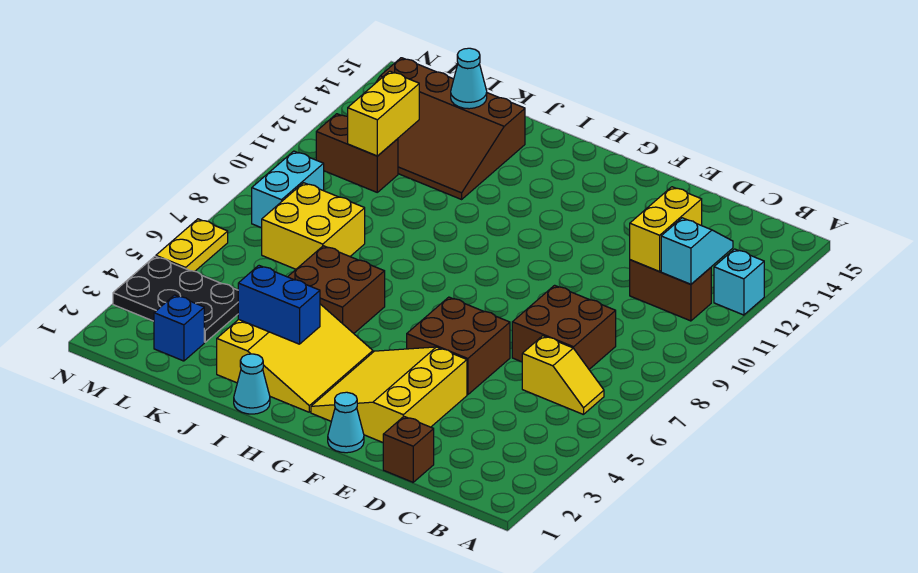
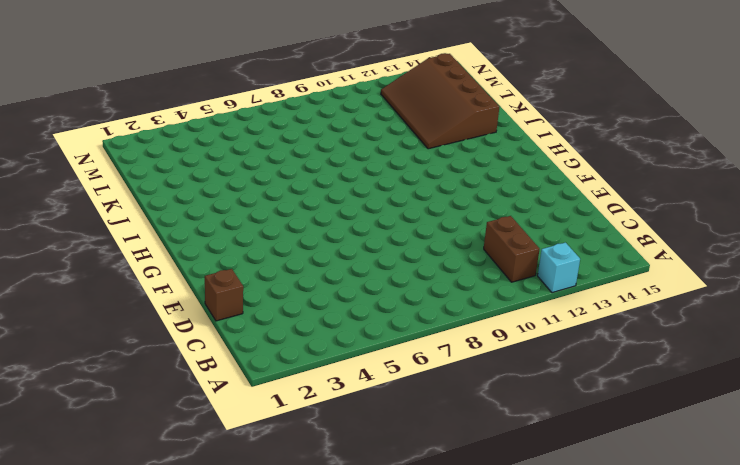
none -> yellow 1x2 slope [522,336,604,415]
none -> brown 2x2 brick [512,285,616,369]
none -> yellow 3x3 slope [311,347,467,443]

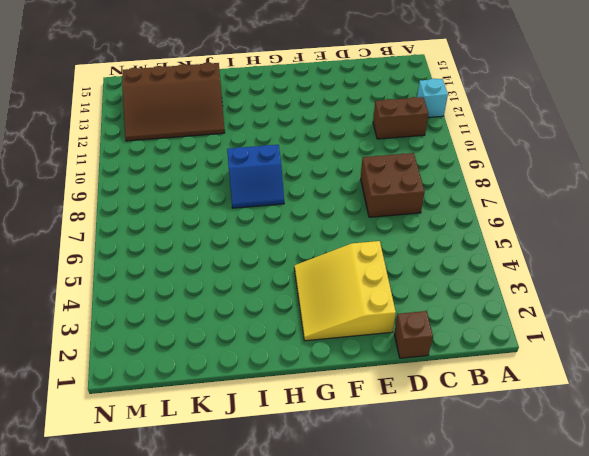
blue 2x2 slope [227,145,284,208] -> none
none -> yellow 1x2 slope [522,336,604,415]
none -> brown 2x2 brick [407,297,510,395]
none -> cyan 1x1 cone [328,392,364,453]

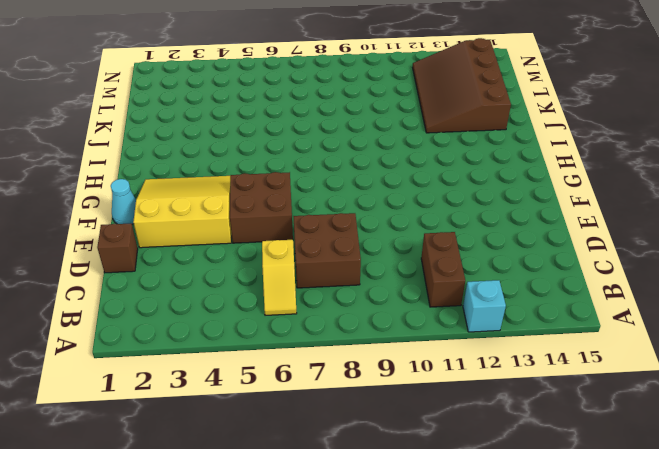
none -> yellow 3x3 slope [217,304,373,412]
none -> cyan 1x1 cone [234,354,270,414]
none -> brown 2x2 brick [288,246,385,333]

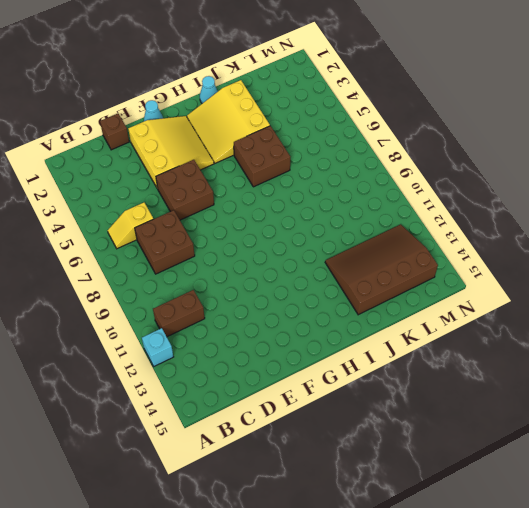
none -> yellow 2x2 brick [262,183,365,269]
none -> blue 1x1 brick [154,295,204,361]
none -> black 2x3 plate [113,256,238,342]

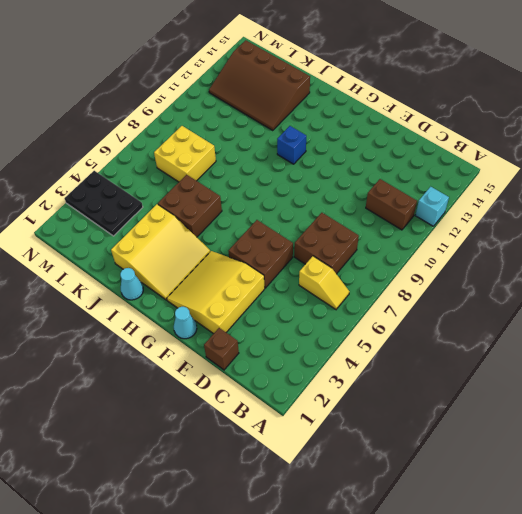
blue 1x1 brick [277,126,306,164] -> blue 1x1 brick moved to [154,295,204,361]
none -> brown 1x2 brick [316,114,398,192]
none -> cyan 1x2 brick [252,151,324,228]
none -> yellow 1x2 plate [156,219,228,271]

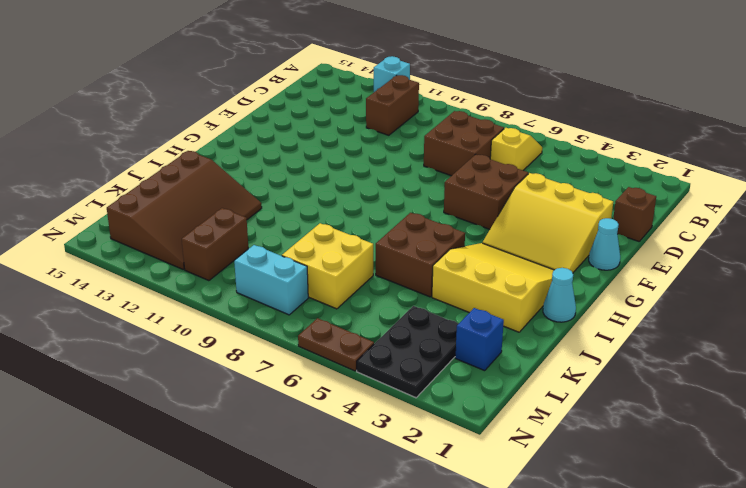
brown 1x2 plate [298,318,374,371] -> yellow 1x2 plate [156,219,228,271]
none -> cyan 1x2 slope [661,218,733,284]
none -> yellow 1x2 brick [630,187,702,271]
none -> blue 1x2 brick [238,266,320,344]

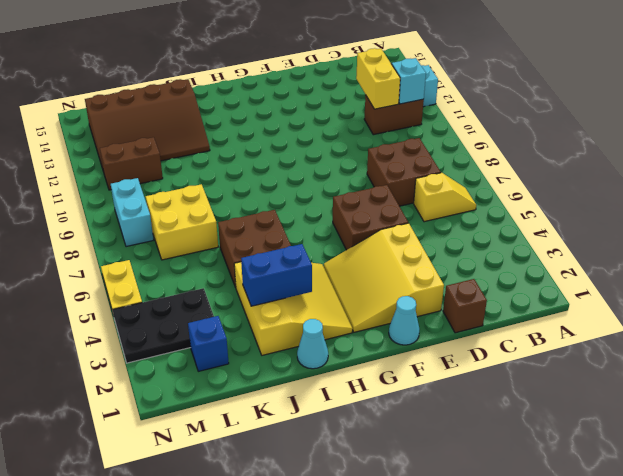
none -> cyan 1x1 cone [451,48,487,109]
none -> yellow 1x2 brick [348,71,419,156]

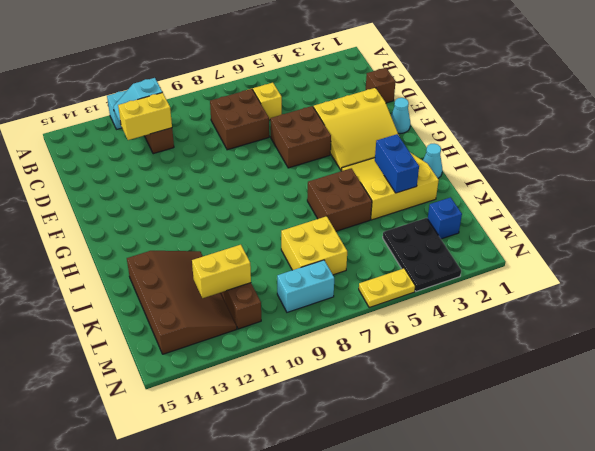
none -> cyan 1x1 cone [451,48,487,109]

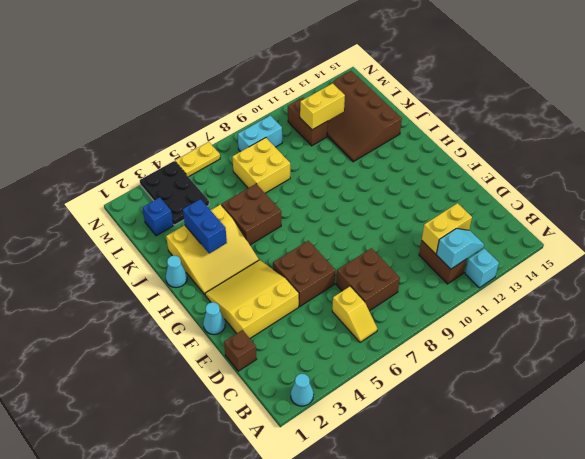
cyan 1x1 cone [291,374,314,406] -> cyan 1x1 cone moved to [451,48,487,109]

